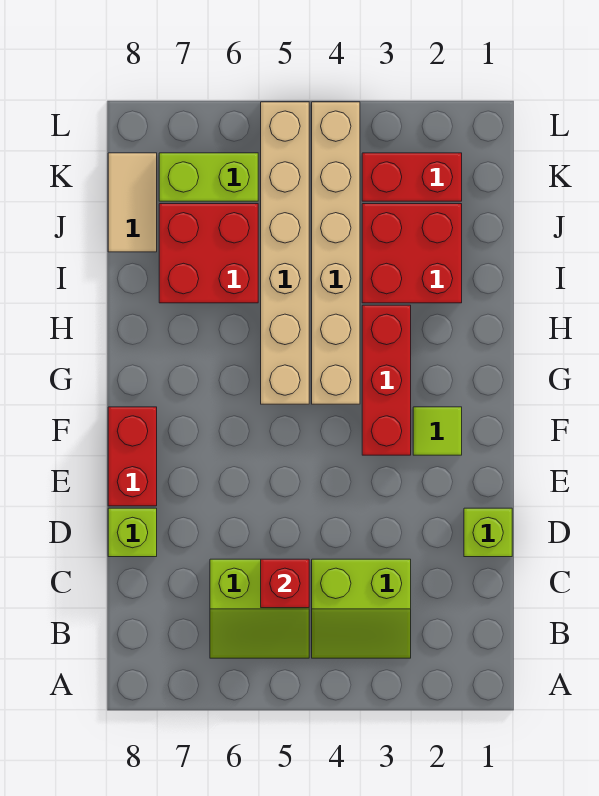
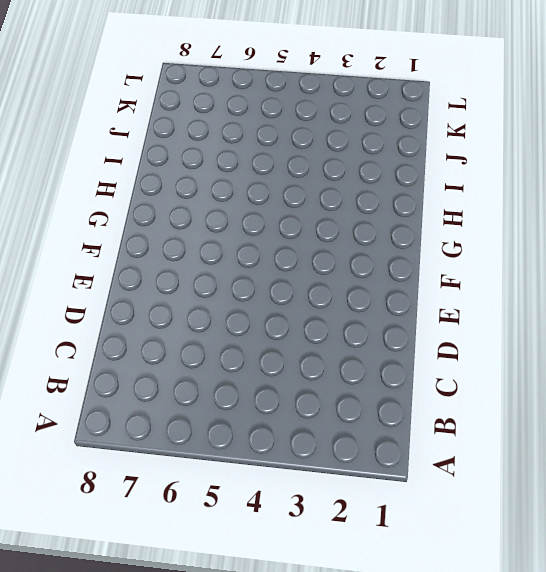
none -> lime 2x2 slope [312,559,411,658]
none -> lime 2x2 slope [210,559,309,658]
none -> lime 1x1 brick [464,508,512,557]

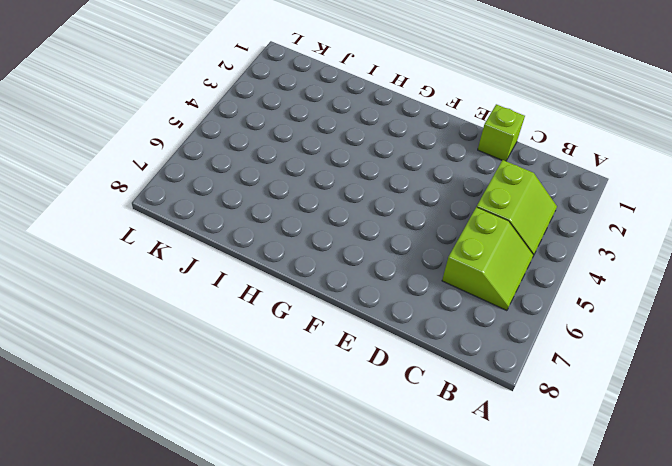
none -> lime 1x1 brick [108,508,157,557]
none -> red 1x2 brick [108,407,157,506]
none -> lime 1x1 tile [413,407,462,455]

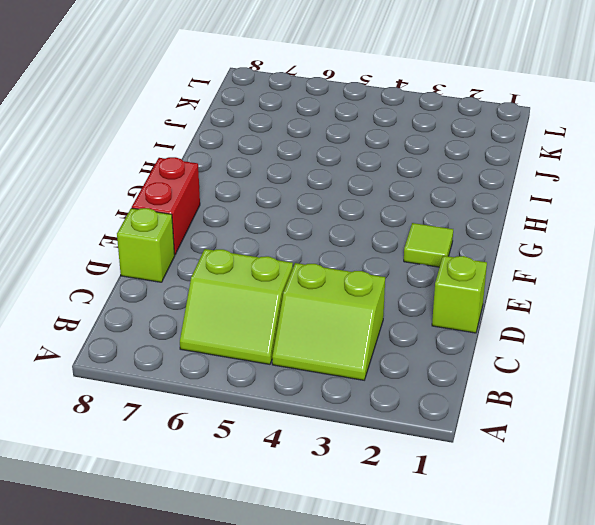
none -> red 1x3 brick [362,305,411,455]
none -> tan 1x6 brick [312,102,360,404]
none -> tan 1x6 brick [261,102,309,404]

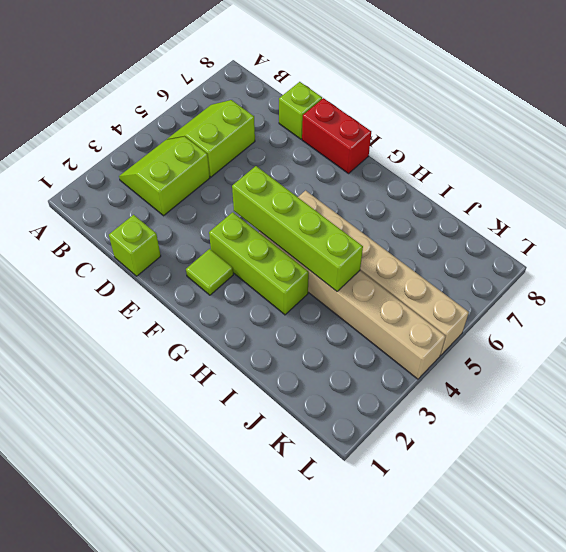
lime 1x3 brick [209,212,309,315] -> red 1x3 brick [362,305,411,455]
lime 1x4 brick [232,166,363,291] -> none
none -> red 2x2 brick [362,204,462,303]
none -> red 2x2 brick [159,204,258,303]
none -> tan 1x2 tile [108,153,157,252]

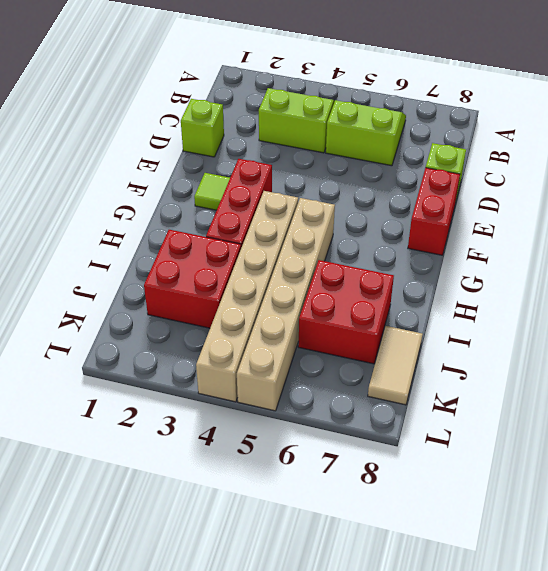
none -> red 1x2 brick [362,153,462,201]
none -> lime 1x2 brick [159,153,258,201]
none -> red 1x1 brick [261,559,309,608]

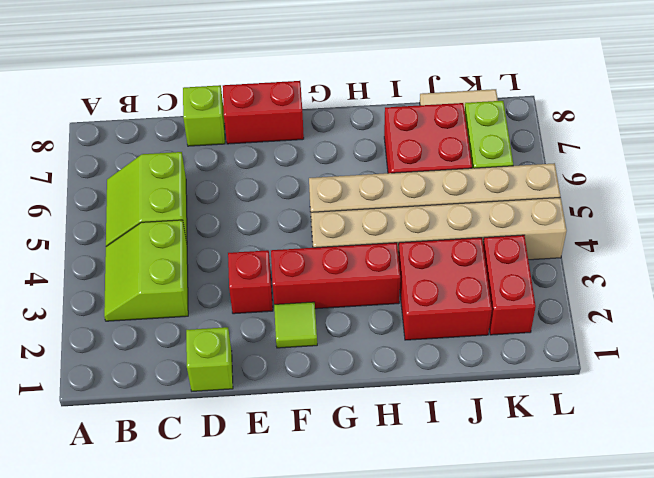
red 1x1 brick [228,250,273,314] -> red 1x1 brick moved to [261,559,309,608]

